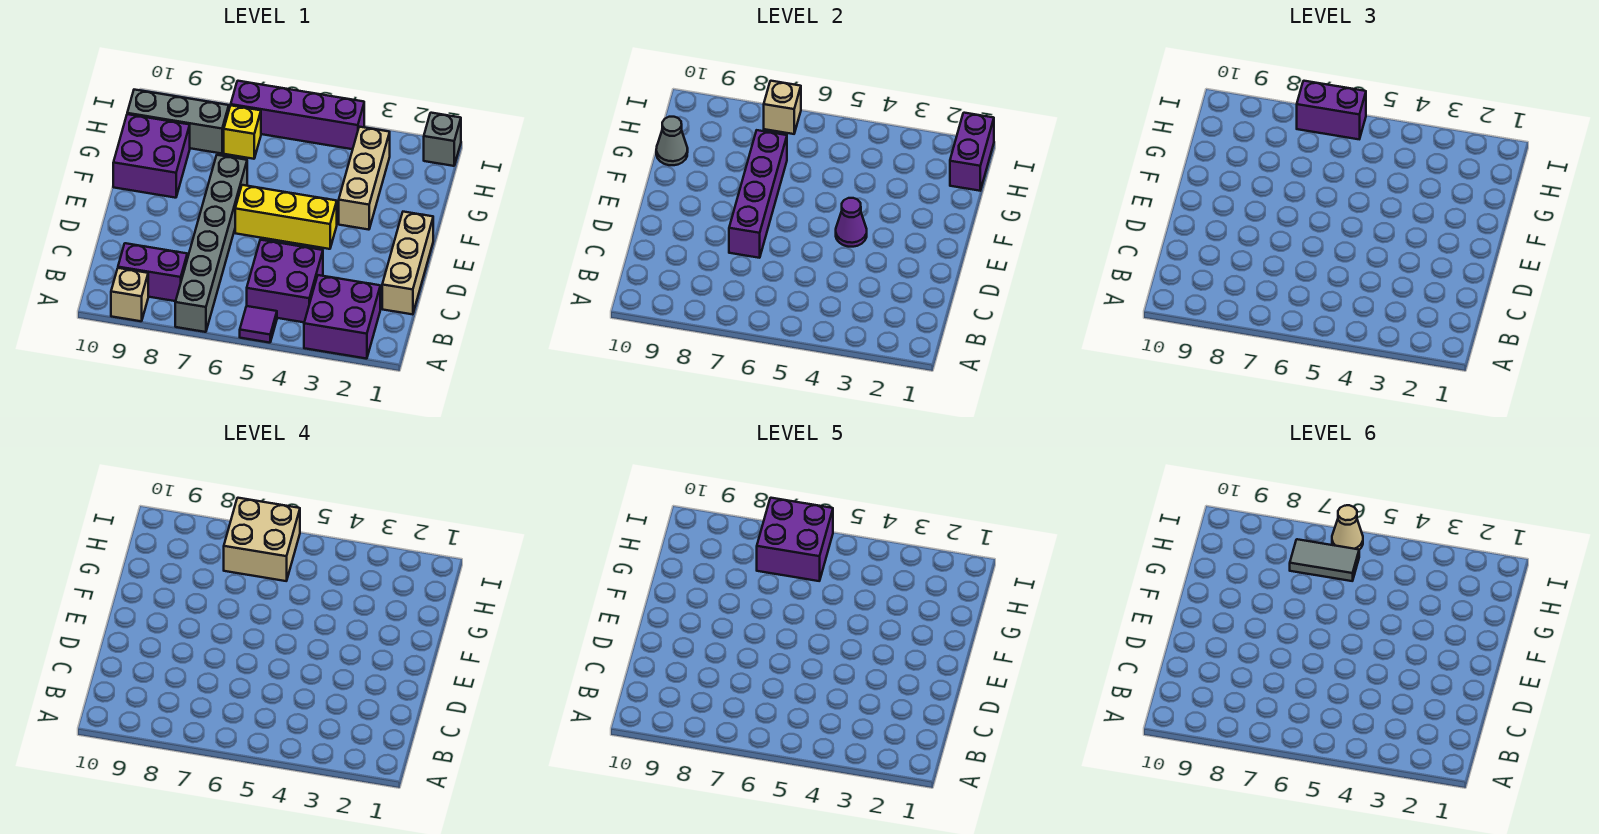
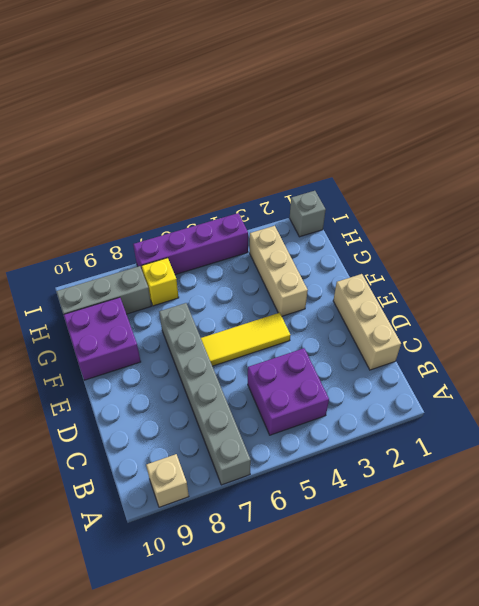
yellow 1x3 tile [201,313,290,366] -> yellow 1x3 brick [235,185,337,249]
none -> purple 2x2 brick [304,275,380,359]
none -> purple 1x1 tile [240,306,277,343]
none -> purple 1x2 brick [118,243,187,301]

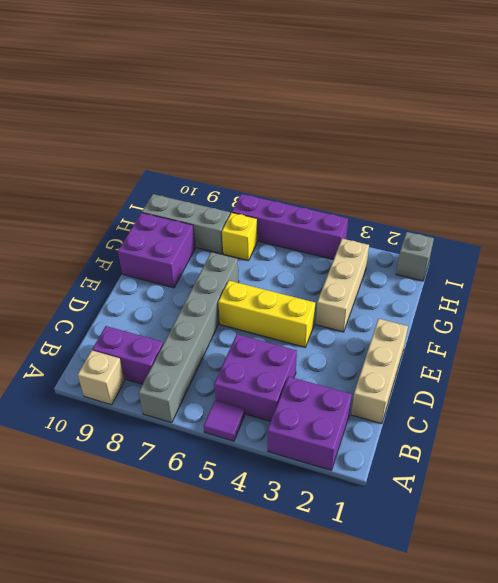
none -> purple 1x4 brick [729,130,787,258]
none -> purple 1x1 cone [836,198,867,247]
none -> grey 1x1 cone [656,117,688,165]

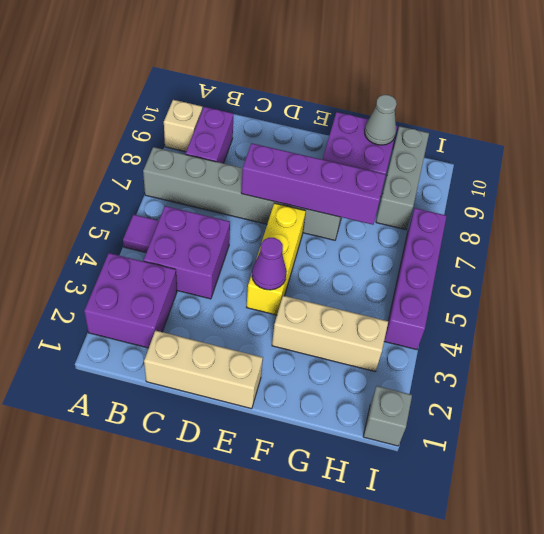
none -> yellow 1x1 brick [224,105,261,159]
none -> purple 1x2 brick [950,113,994,191]
none -> tan 1x1 brick [764,81,801,134]

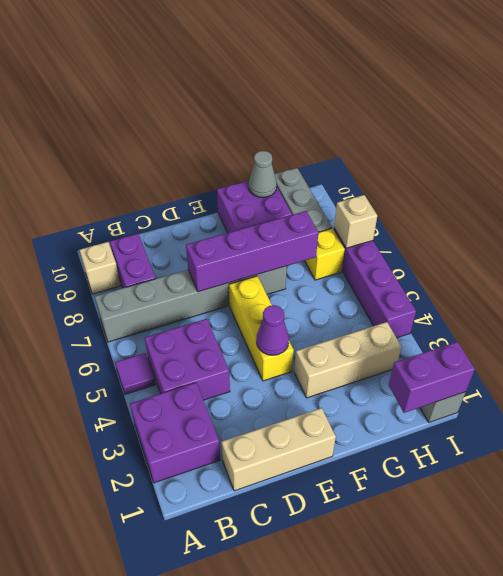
none -> purple 1x2 brick [1297,81,1366,139]
none -> tan 2x2 brick [224,498,300,581]
none -> purple 2x2 brick [757,498,833,581]

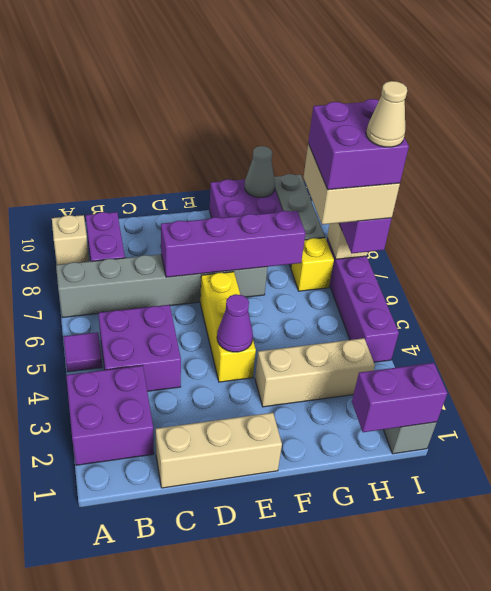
none -> grey 1x2 tile [1290,539,1359,581]

